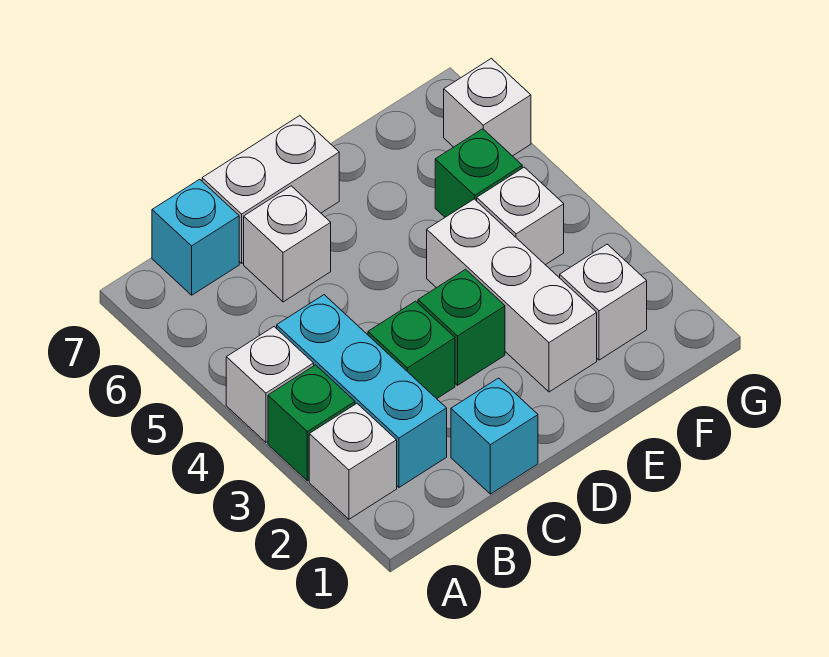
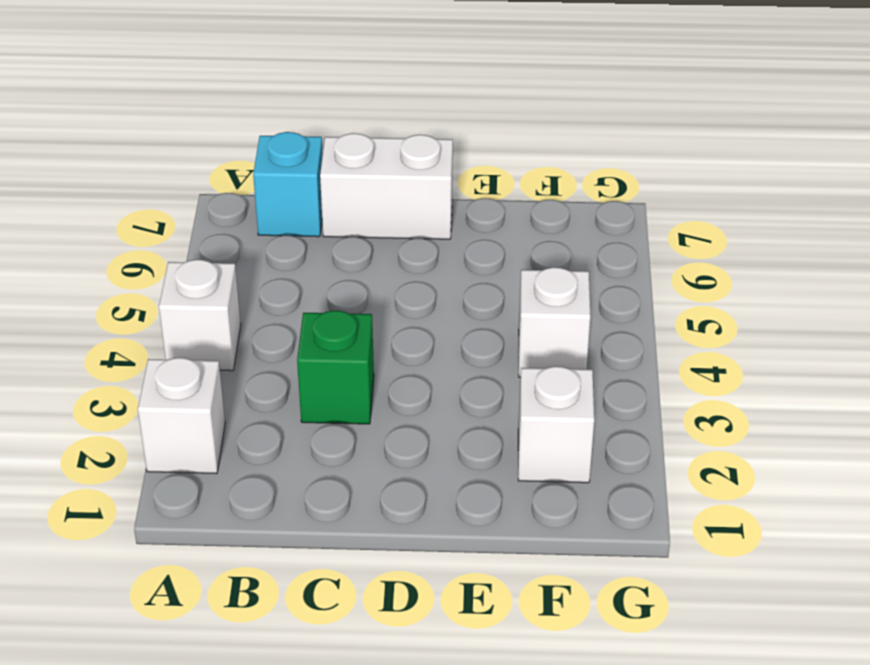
none -> green 1x1 brick [268,365,355,481]
none -> cyan 1x3 brick [277,295,447,487]
none -> cyan 1x1 brick [451,378,538,494]

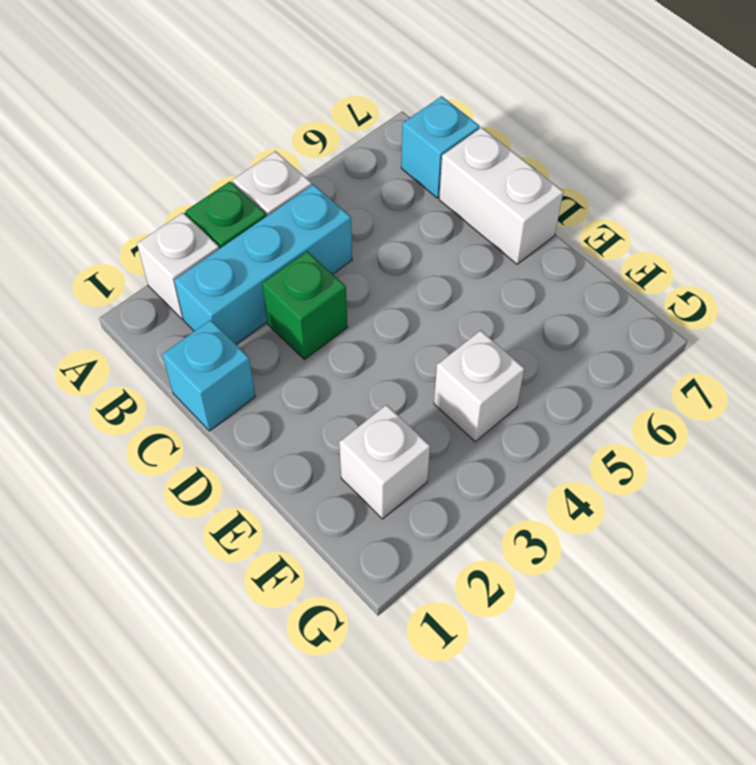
none -> white 1x1 brick [244,186,331,302]
none -> green 1x1 brick [418,269,505,385]
none -> white 1x3 brick [427,199,597,392]

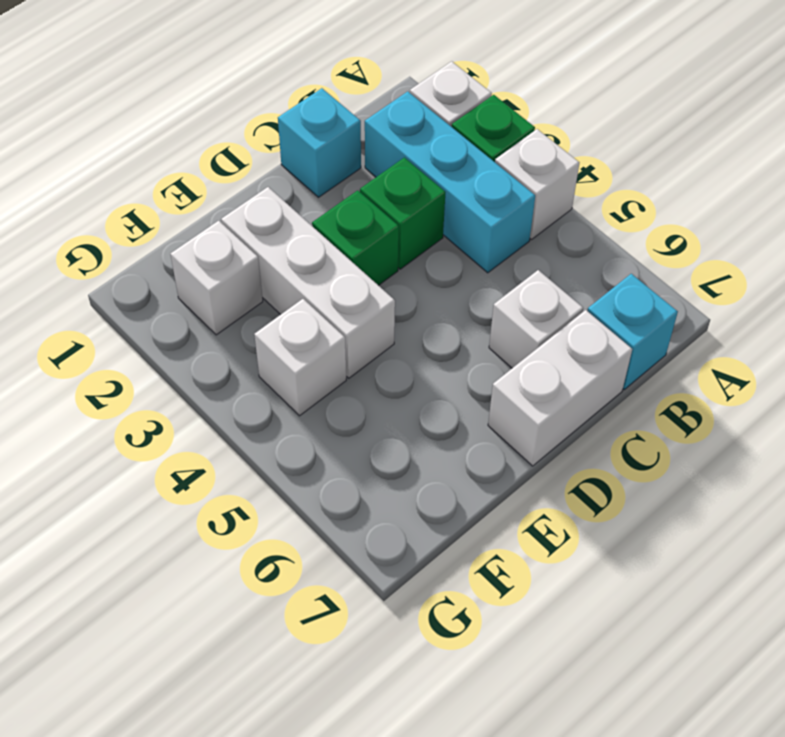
none -> green 1x1 brick [435,129,522,217]
none -> white 1x1 brick [444,58,531,156]

